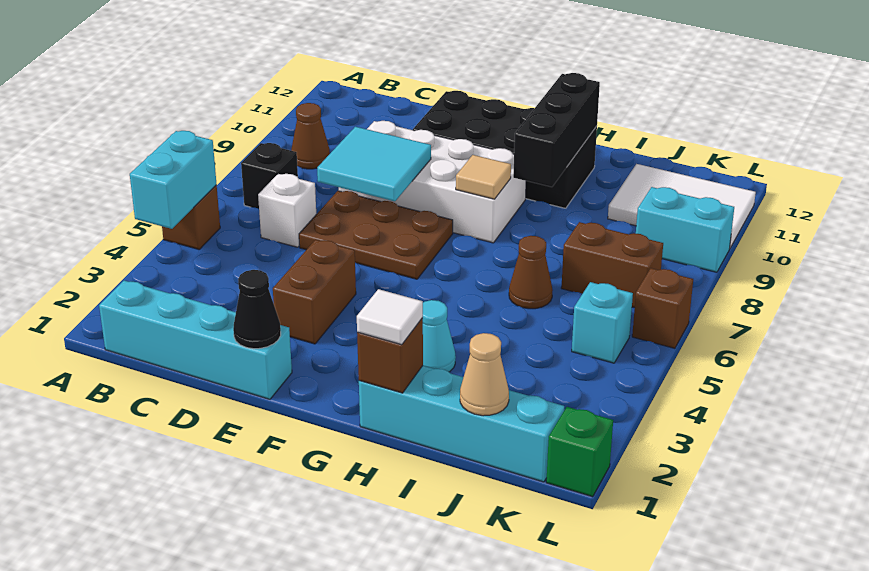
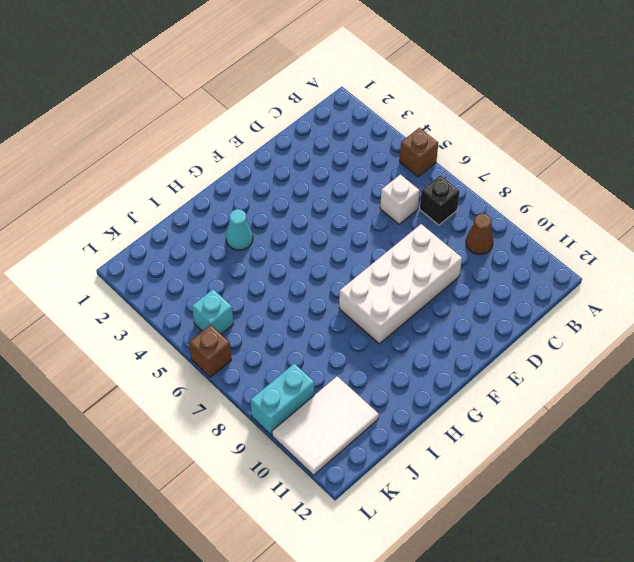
none -> cyan 1x4 brick [99,280,292,399]
none -> brown 2x3 plate [299,191,453,279]
none -> brown 1x2 brick [273,240,356,344]

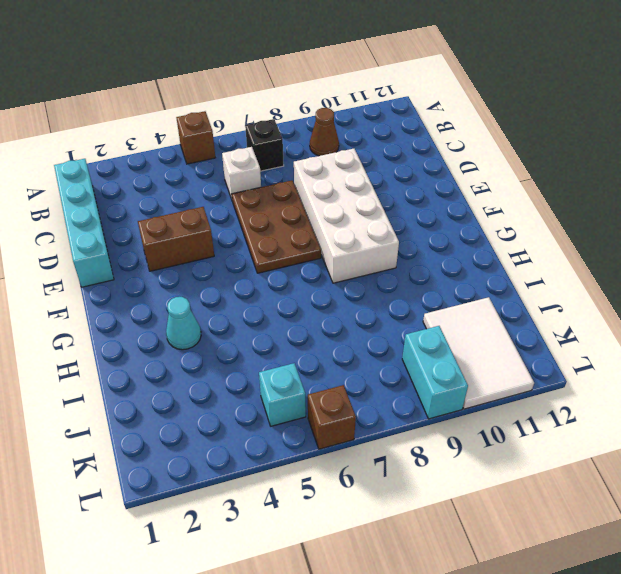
none -> black 2x4 brick [413,91,597,208]
none -> cyan 1x4 brick [359,366,564,482]
none -> brown 1x1 cone [509,236,553,309]

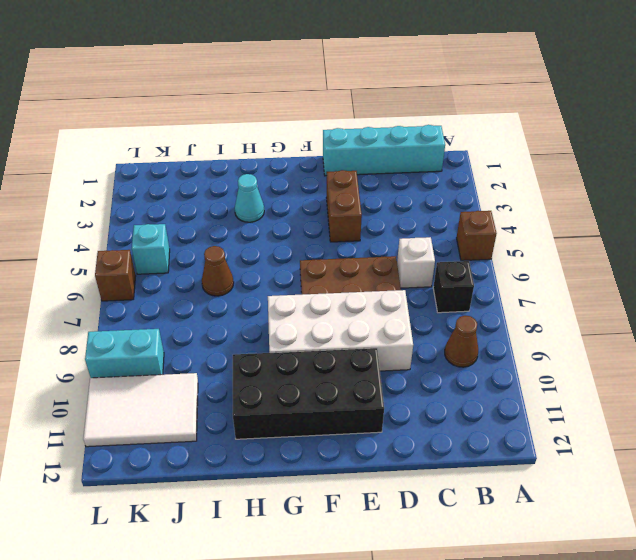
none -> cyan 1x4 brick [359,366,564,482]
none -> brown 1x2 brick [561,222,663,308]
none -> green 1x1 brick [546,407,613,497]

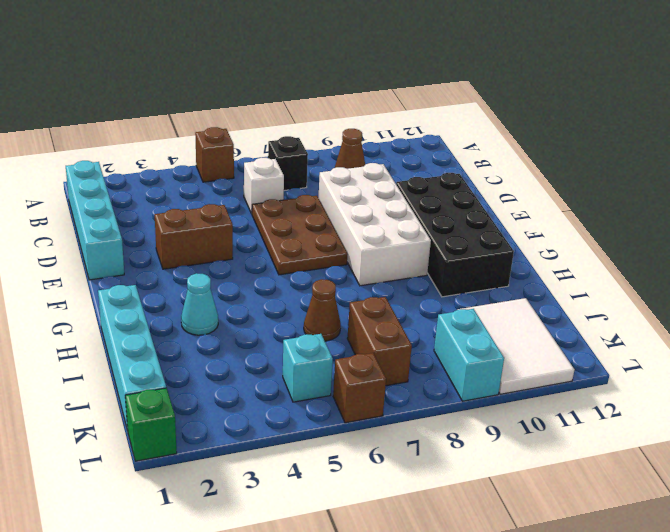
none -> cyan 1x2 brick [130,131,217,229]
none -> cyan 2x2 tile [317,127,431,201]
none -> black 1x1 cone [233,270,281,349]

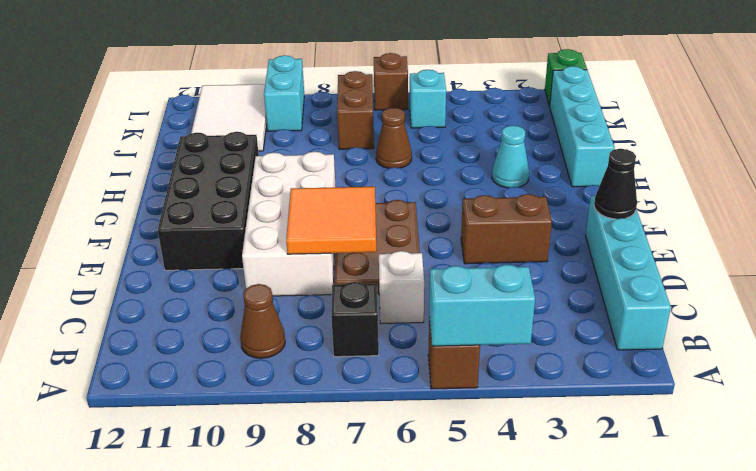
orange 2x2 tile [286,187,376,254] -> cyan 2x2 tile [317,127,431,201]
none -> tan 1x1 tile [456,155,511,199]
none -> brown 1x1 brick [357,318,423,393]
none -> black 1x3 brick [513,73,600,187]

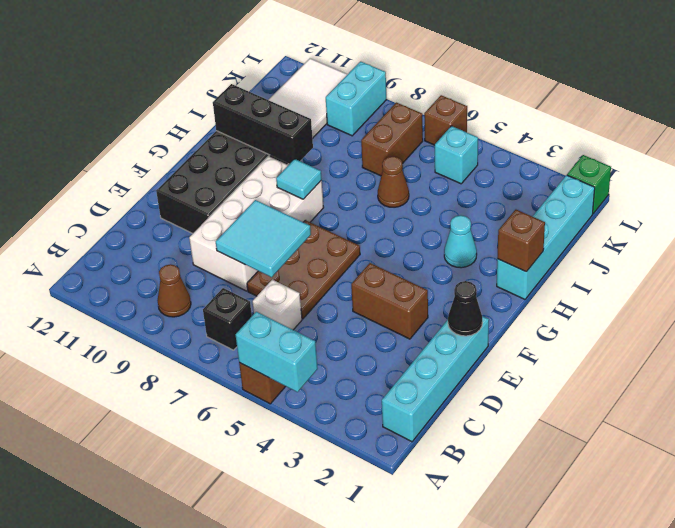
cyan 1x1 tile [276,159,322,199] -> tan 1x1 tile [456,155,511,199]
none -> tan 1x1 cone [460,333,509,416]
none -> white 1x1 tile [357,289,423,345]

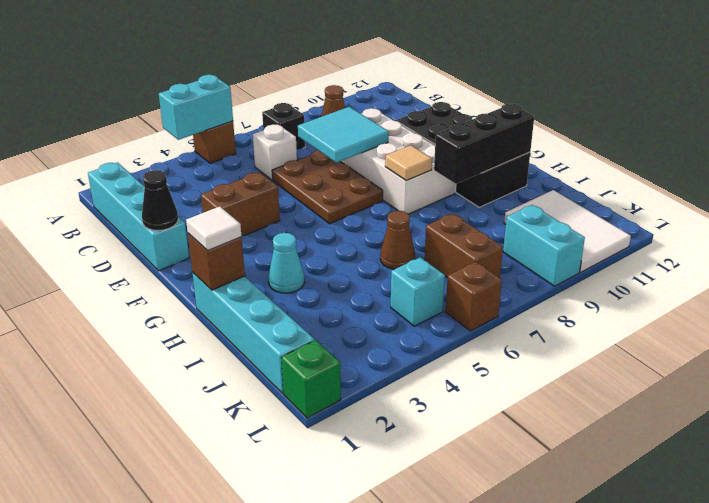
none -> tan 1x1 cone [460,333,509,416]

